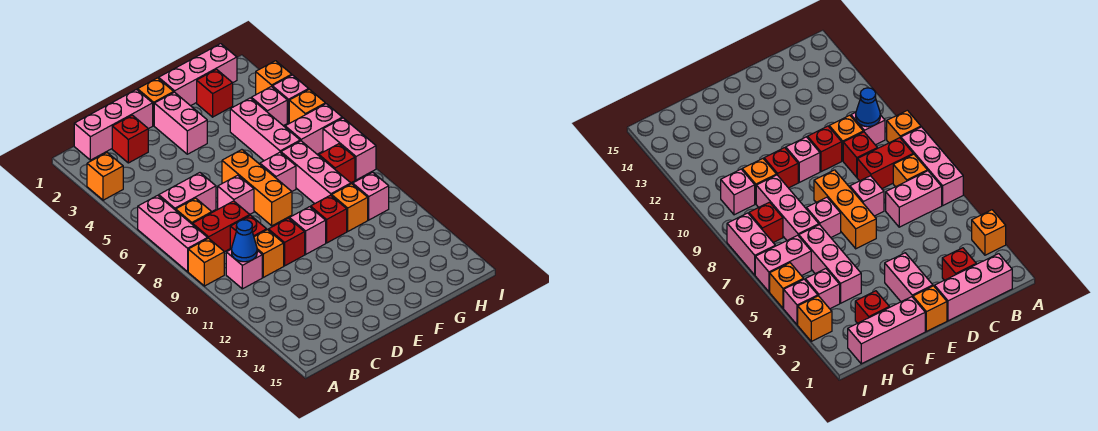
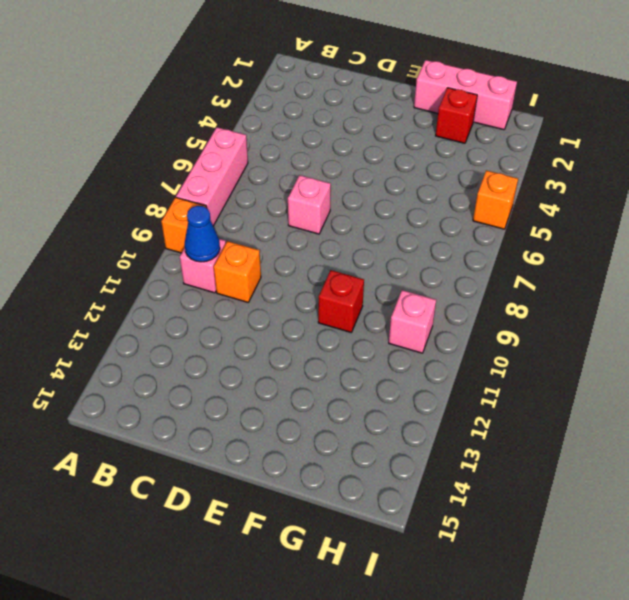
none -> orange 1x1 brick [87,153,123,200]
none -> pink 1x3 brick [74,90,153,160]
none -> pink 1x2 brick [159,173,216,211]
none -> orange 1x1 brick [176,198,212,225]

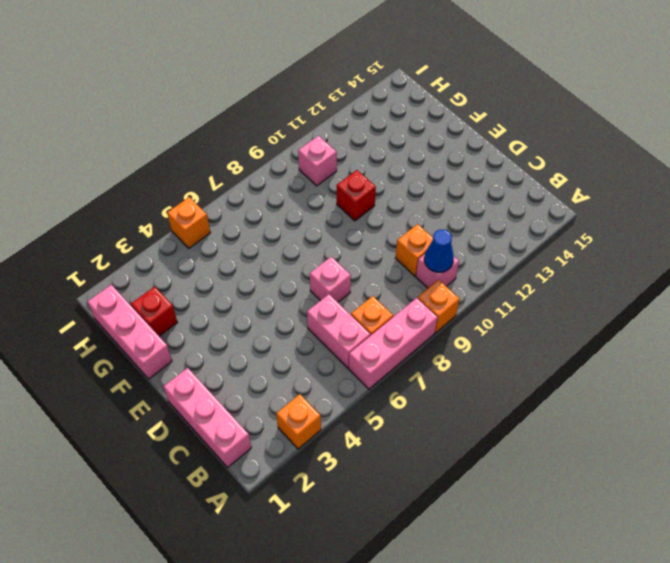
none -> red 1x2 brick [193,201,250,252]
none -> red 1x1 brick [112,115,148,163]
none -> red 1x1 brick [230,215,267,249]
none -> red 1x1 brick [268,218,305,266]

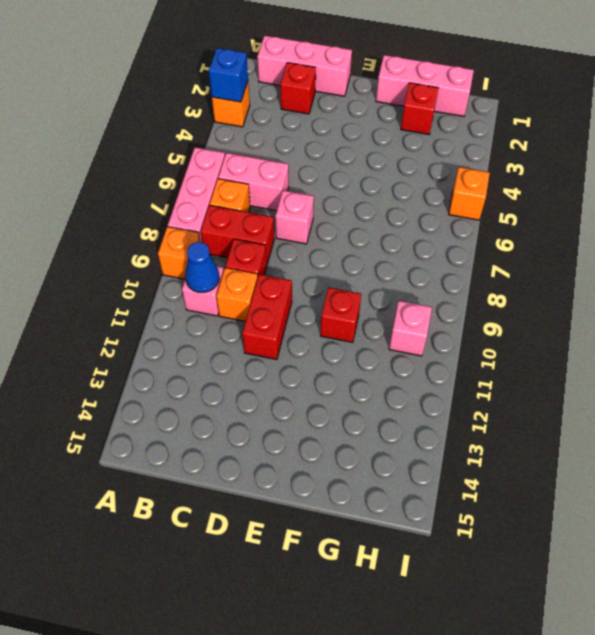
blue 1x1 brick [209,48,248,102] -> none
red 1x2 brick [242,274,292,359] -> red 1x1 brick [268,218,305,266]
none -> orange 1x1 brick [138,78,174,126]
none -> pink 1x2 brick [154,92,207,154]
none -> orange 1x3 brick [222,150,292,226]
none -> pink 1x1 brick [290,207,326,254]

